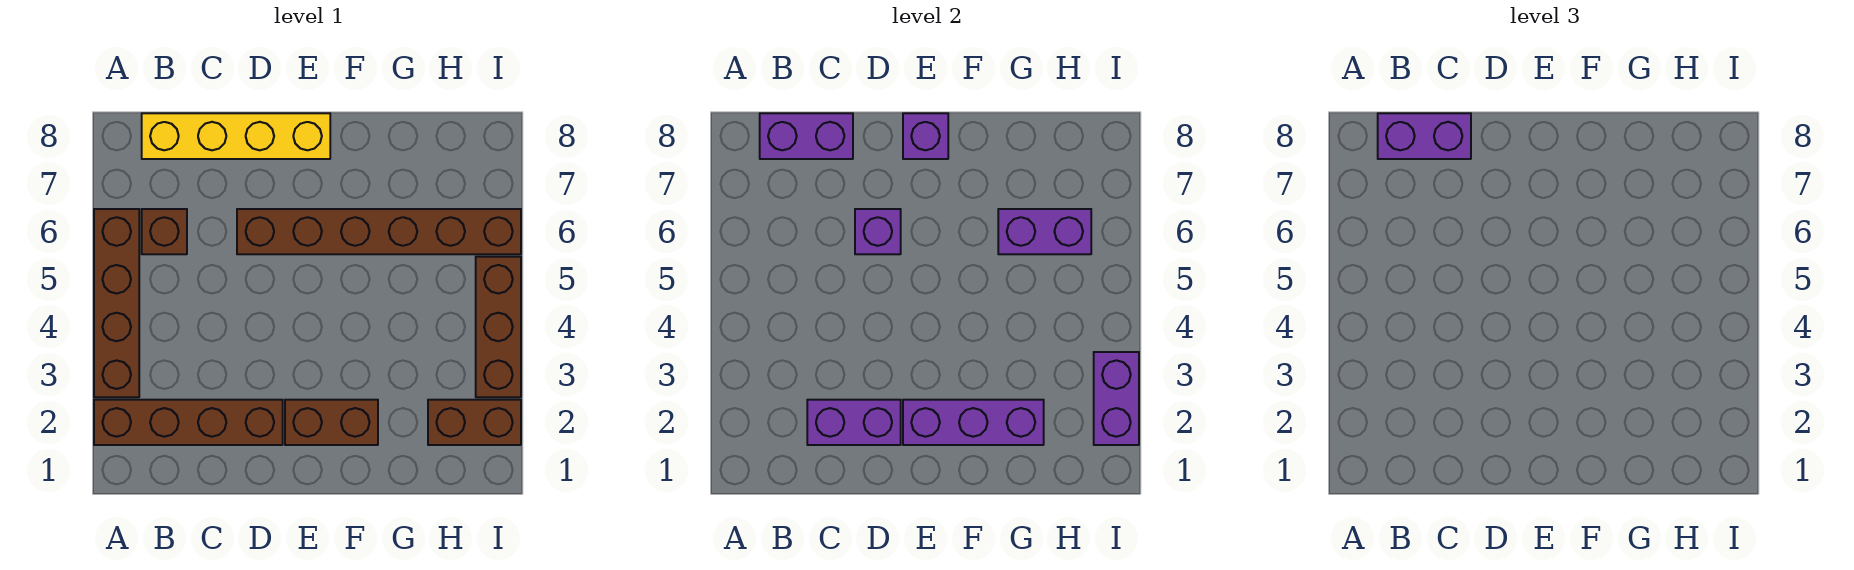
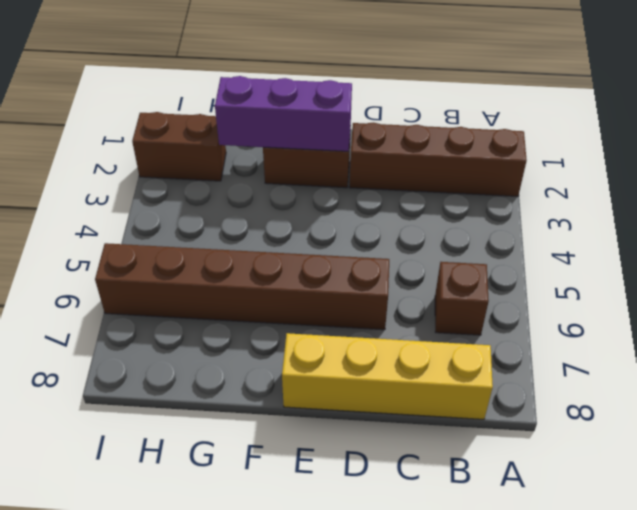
none -> brown 1x4 brick [94,209,139,397]
none -> brown 1x3 brick [476,257,521,397]
none -> purple 1x2 brick [760,113,853,159]

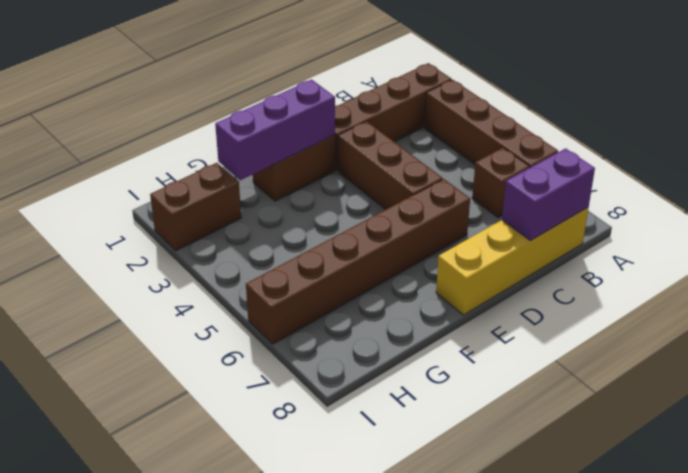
brown 1x3 brick [338,121,443,209] -> brown 1x3 brick moved to [476,257,521,397]
none -> purple 1x2 brick [807,400,901,445]
none -> purple 1x1 brick [855,209,901,254]
none -> purple 1x1 brick [903,113,948,159]

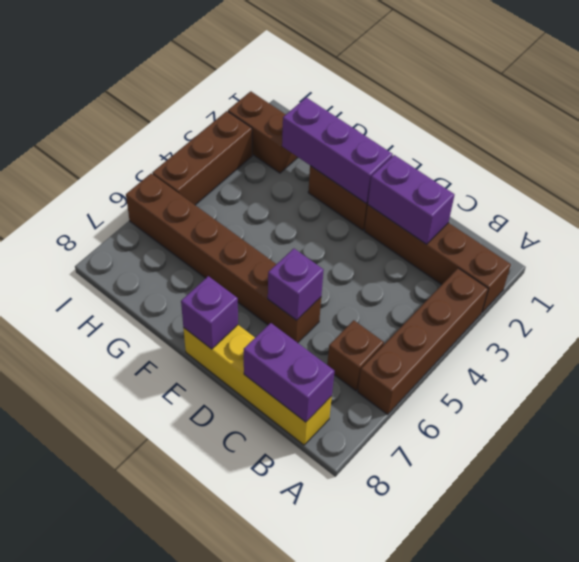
none -> purple 1x2 brick [998,209,1091,254]
none -> purple 1x2 brick [1094,352,1139,445]
none -> purple 1x2 brick [1378,113,1471,159]

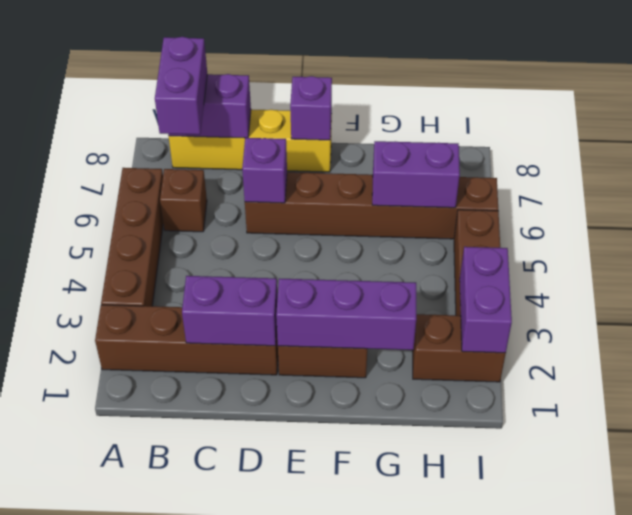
purple 1x2 brick [155,37,207,135] -> purple 1x2 brick turned to [1378,113,1471,159]

